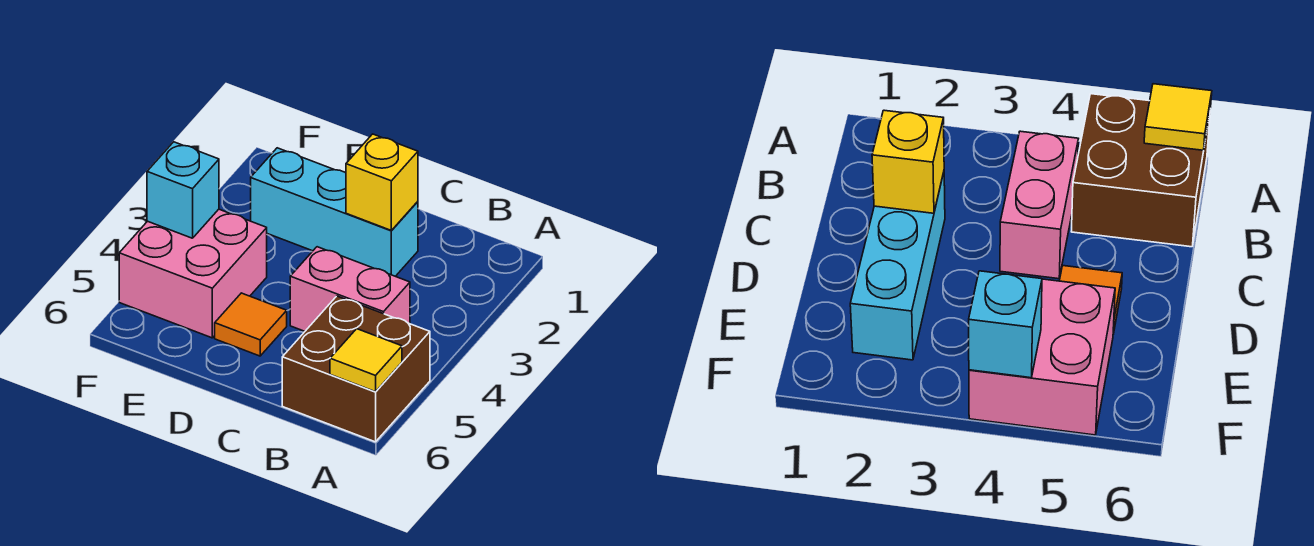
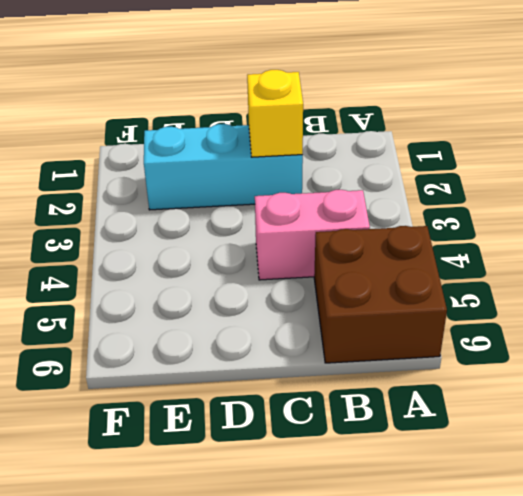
none -> orange 1x1 tile [215,293,287,356]
none -> pink 2x2 brick [119,209,267,338]

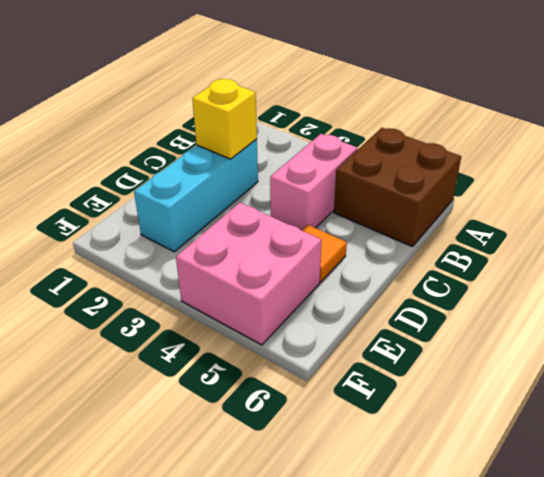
none -> yellow 1x1 tile [330,329,402,392]
none -> cyan 1x1 brick [147,142,219,238]

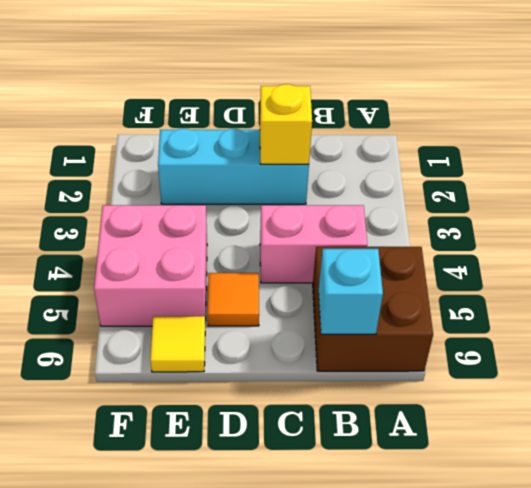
cyan 1x1 brick [319,249,383,334] -> cyan 1x1 brick moved to [147,142,219,238]
yellow 1x1 tile [150,316,205,372] -> yellow 1x1 tile moved to [330,329,402,392]

